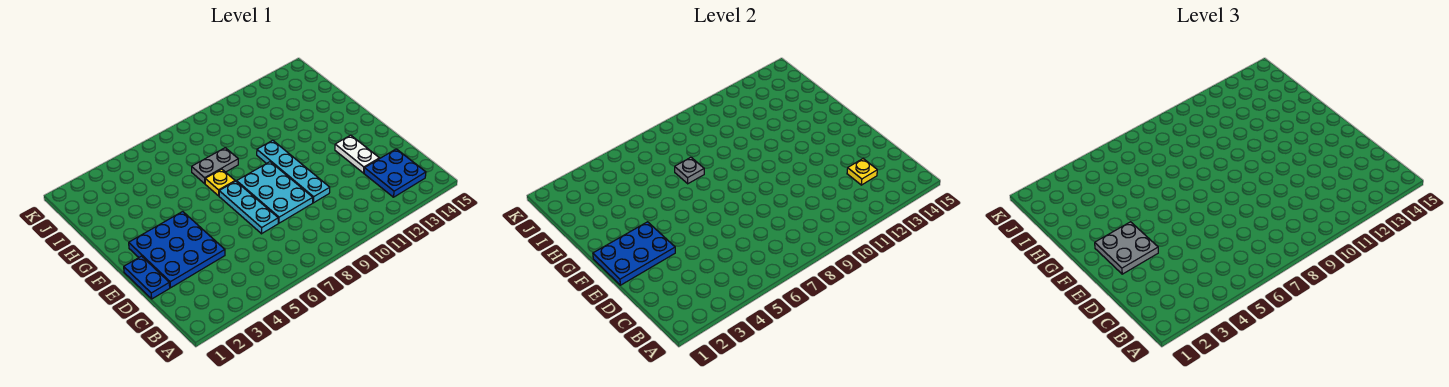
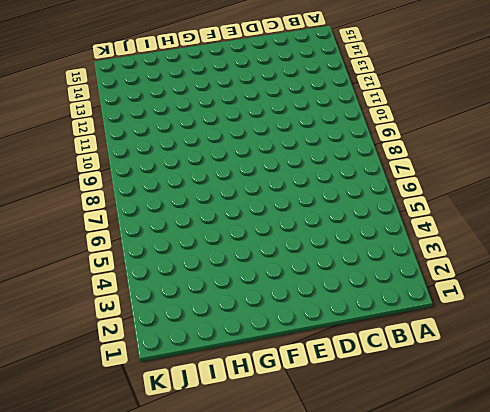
none -> blue 2x2 plate [364,149,426,197]
none -> blue 1x2 plate [124,256,170,299]
none -> blue 3x3 plate [129,212,225,288]

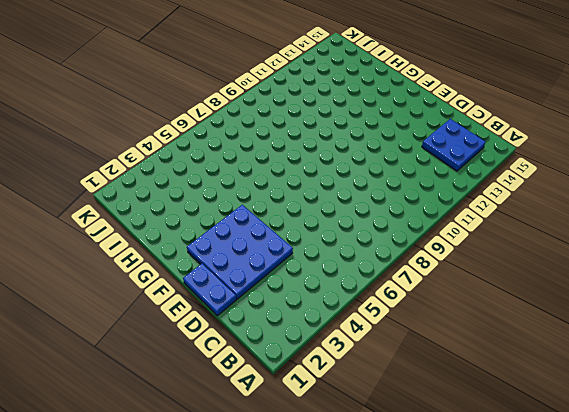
none -> cyan 1x3 plate [219,181,278,234]
none -> cyan 2x3 plate [237,162,313,223]
none -> cyan 1x4 plate [257,140,330,203]

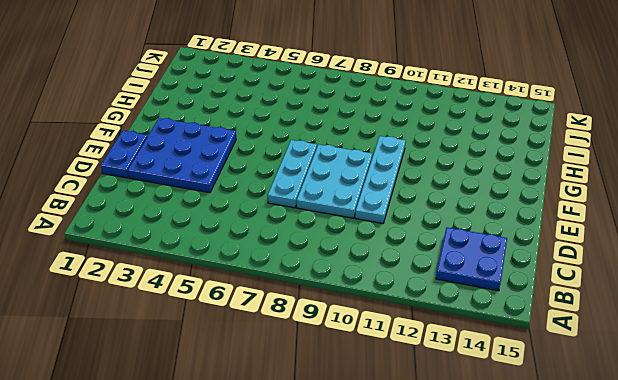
none -> white 1x2 plate [335,135,379,173]
none -> yellow 1x1 plate [205,169,235,196]
none -> grey 1x2 plate [192,148,238,184]

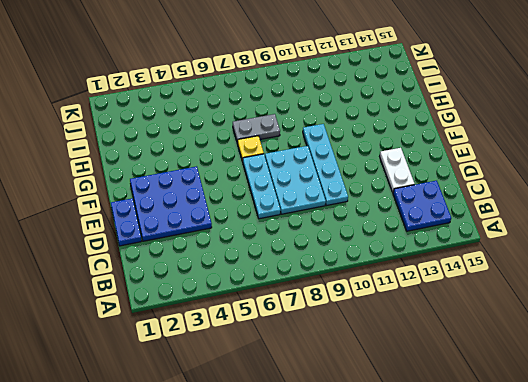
none -> yellow 1x1 plate [847,159,877,185]
none -> blue 2x3 plate [593,222,675,285]
none -> grey 1x1 plate [675,157,704,184]

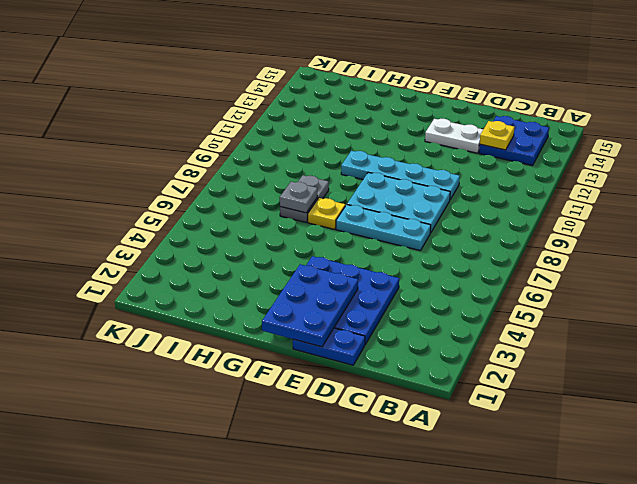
none -> grey 2x2 plate [1095,222,1158,274]

